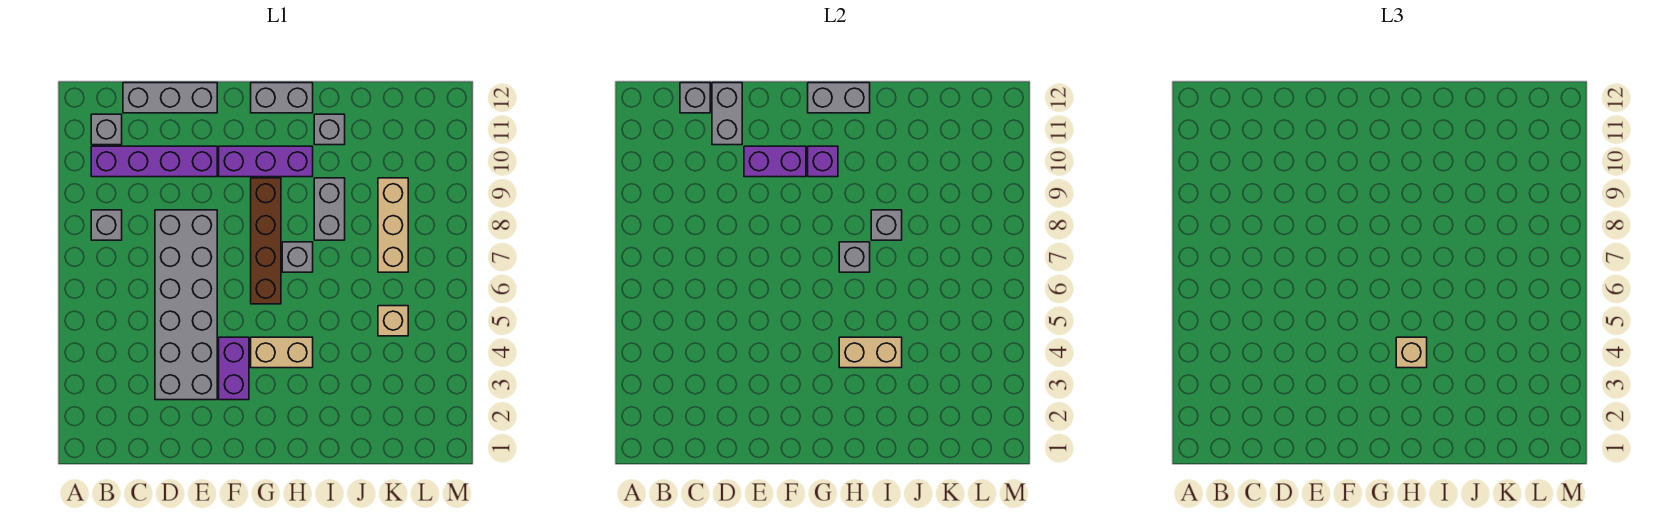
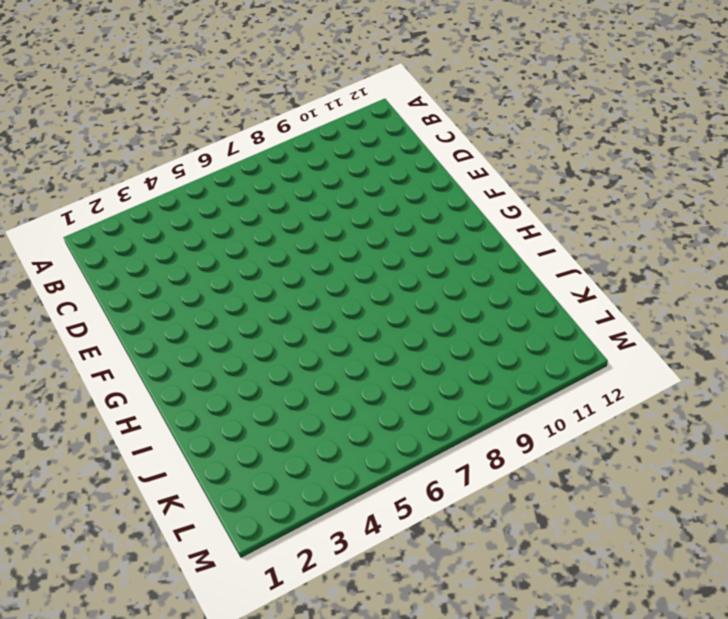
none -> grey 1x1 brick [91,210,122,240]
none -> purple 1x4 brick [91,146,217,177]
none -> grey 1x1 brick [91,114,122,145]

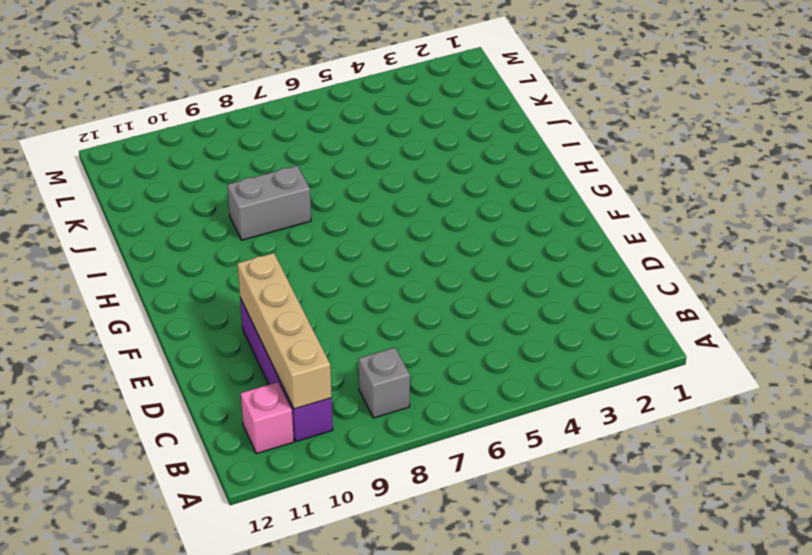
tan 1x4 brick [237,253,332,409] -> purple 1x2 brick [744,146,806,177]
pink 1x1 brick [241,382,294,454] -> grey 1x1 brick [91,114,122,145]
none -> grey 1x3 brick [123,83,217,113]
none -> grey 2x6 brick [155,210,217,400]
none -> purple 1x2 brick [219,337,249,400]

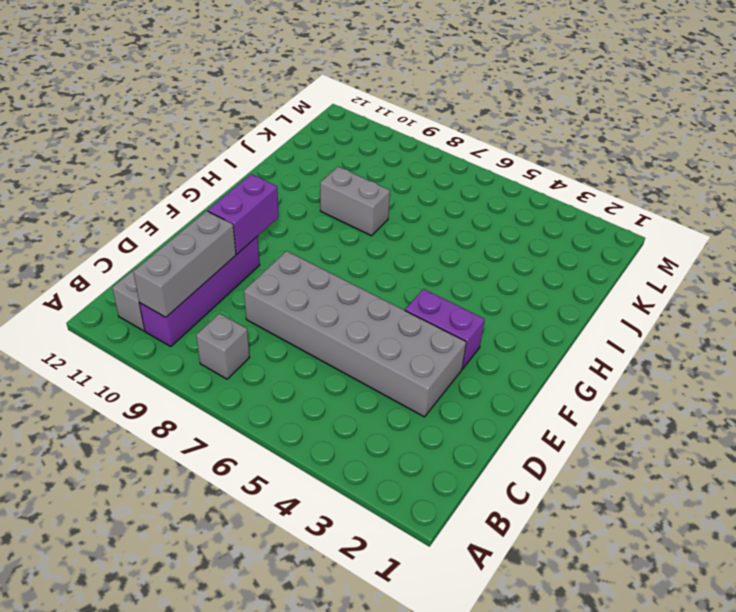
grey 1x3 brick [133,211,236,317] -> grey 1x3 brick moved to [123,83,217,113]
none -> purple 1x3 brick [219,146,313,177]
none -> tan 1x2 brick [251,337,313,368]
none -> brown 1x4 brick [251,178,281,304]

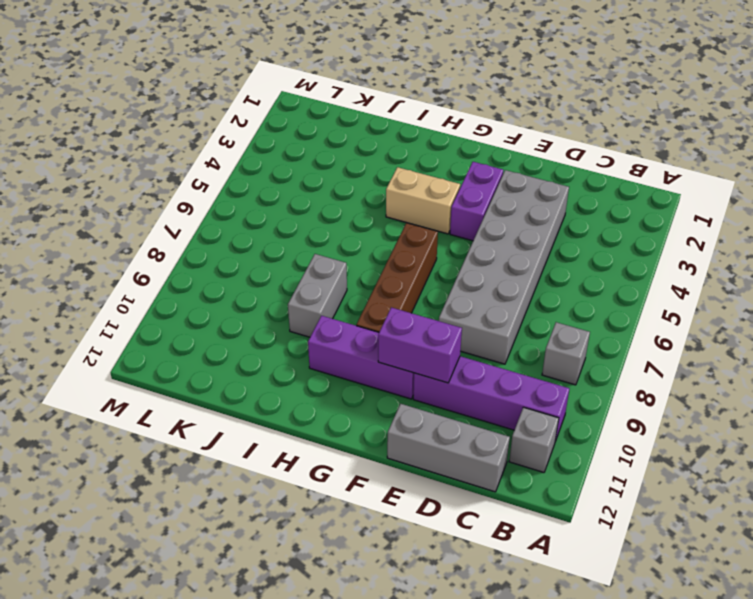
none -> grey 1x2 brick [251,83,313,113]
none -> grey 1x1 brick [282,242,313,272]
none -> grey 1x1 brick [314,114,345,145]

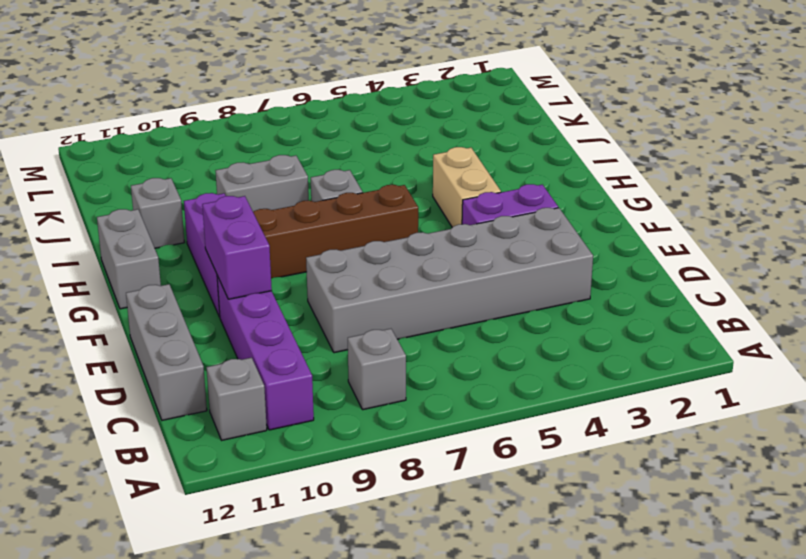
none -> tan 1x1 brick [378,306,408,336]
none -> tan 1x3 brick [378,178,408,272]
none -> grey 1x1 brick [680,83,710,113]

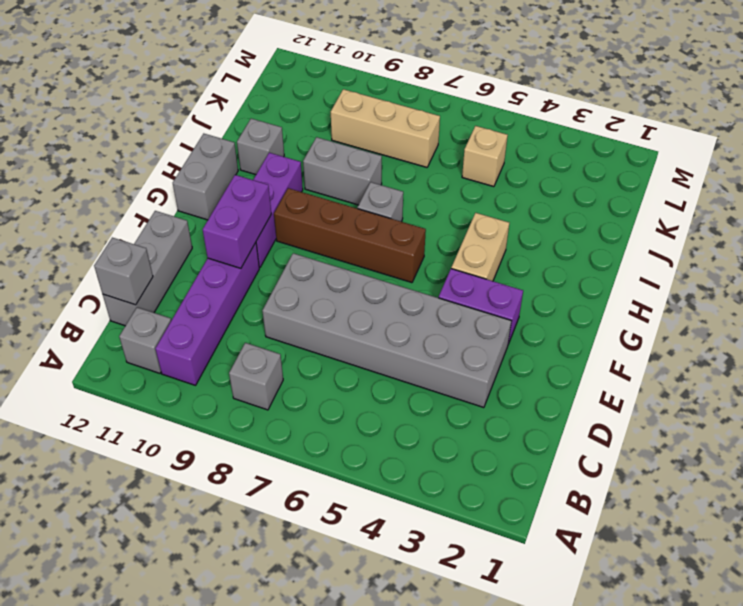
none -> grey 1x2 brick [712,83,742,145]
none -> purple 1x1 brick [808,146,838,177]
none -> grey 1x2 brick [808,83,870,113]

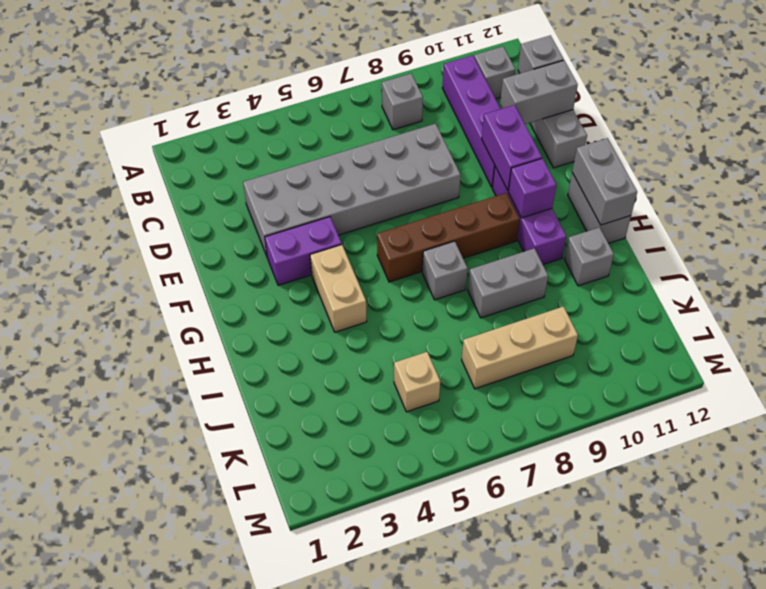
none -> tan 1x2 brick [839,337,902,368]
none -> grey 1x1 brick [839,242,870,272]
none -> grey 1x1 brick [871,210,902,240]

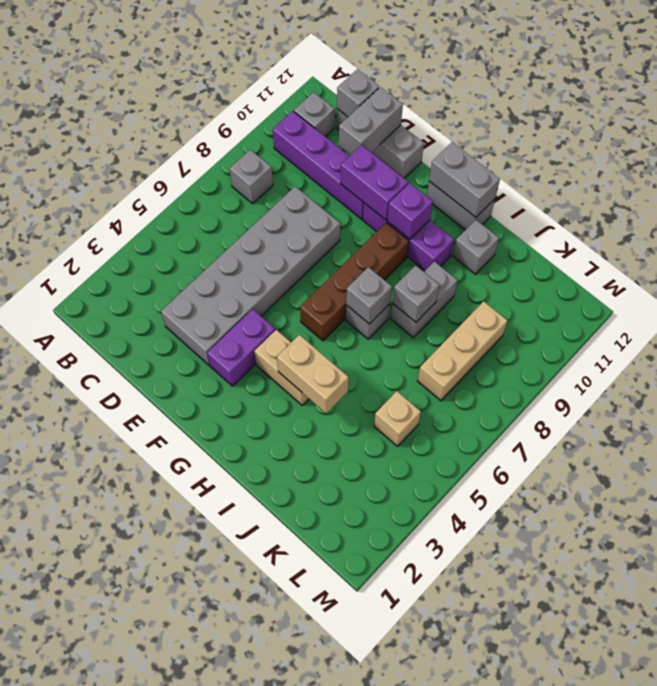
none -> tan 1x1 brick [1396,337,1427,368]

